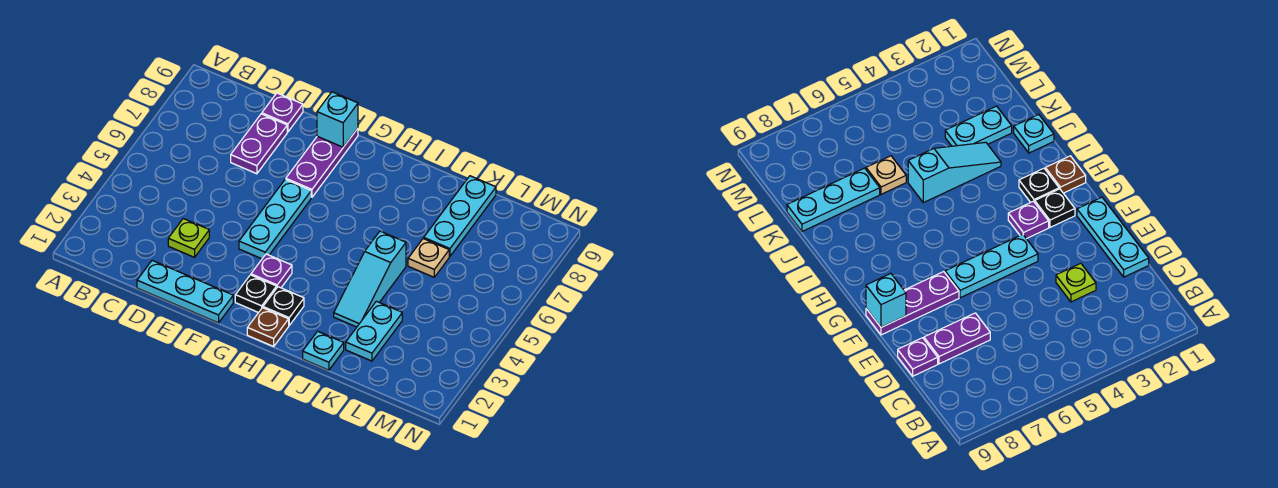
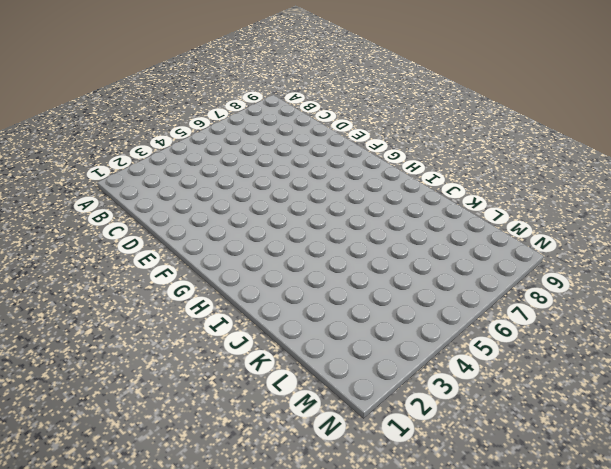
none -> cyan 1x3 plate [137,260,233,323]
none -> lime 1x1 plate [168,219,209,257]
none -> purple 1x2 plate [231,114,287,174]

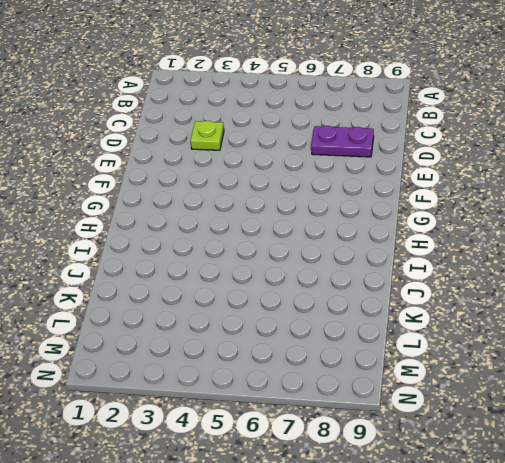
none -> cyan 1x3 plate [137,260,233,323]
none -> purple 1x1 plate [262,93,303,132]
none -> cyan 1x3 plate [239,179,311,259]

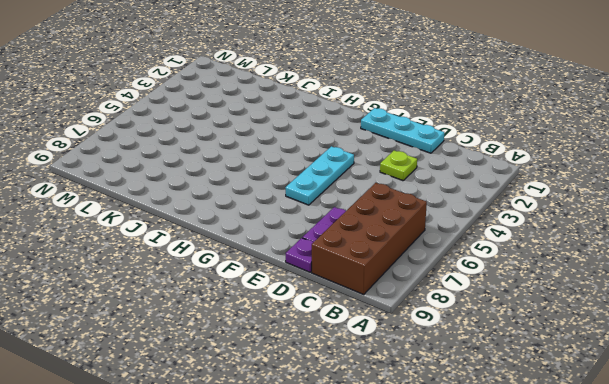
brown 2x4 brick [312,183,427,294] -> none
none -> purple 1x3 plate [286,128,358,197]
none -> black 1x1 plate [235,275,277,313]
none -> purple 1x1 plate [251,254,292,288]

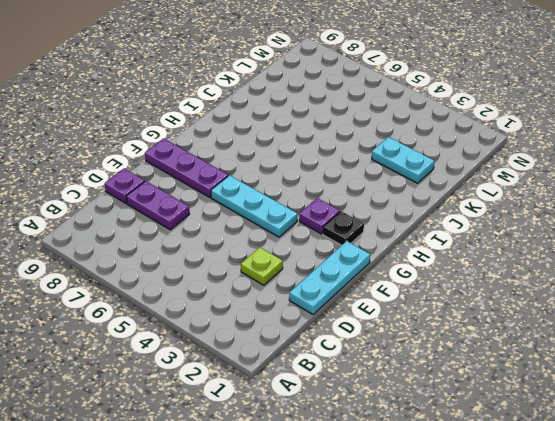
none -> brown 1x1 plate [247,308,289,346]
none -> black 1x1 plate [263,287,304,325]
none -> cyan 1x1 plate [303,331,344,370]

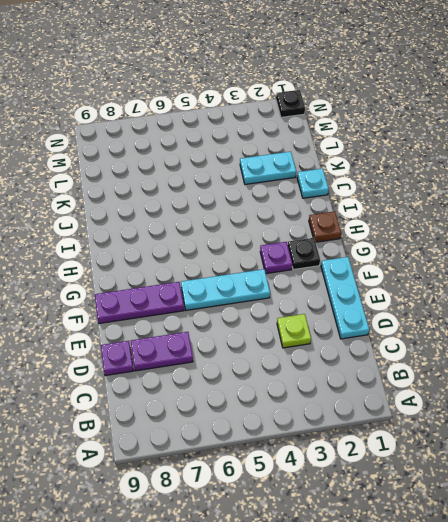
black 1x1 plate [276,90,305,117] -> black 1x1 plate moved to [263,287,304,325]
none -> cyan 1x3 slope [334,231,406,327]
none -> tan 1x1 plate [408,238,449,277]
none -> cyan 1x3 plate [424,176,496,256]

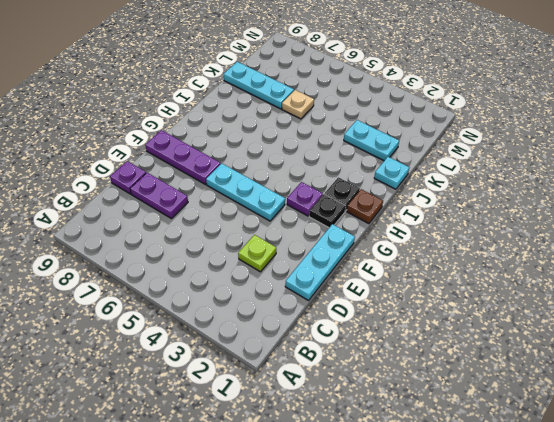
none -> cyan 1x3 slope [334,231,406,327]
none -> cyan 1x1 brick [317,92,358,147]

